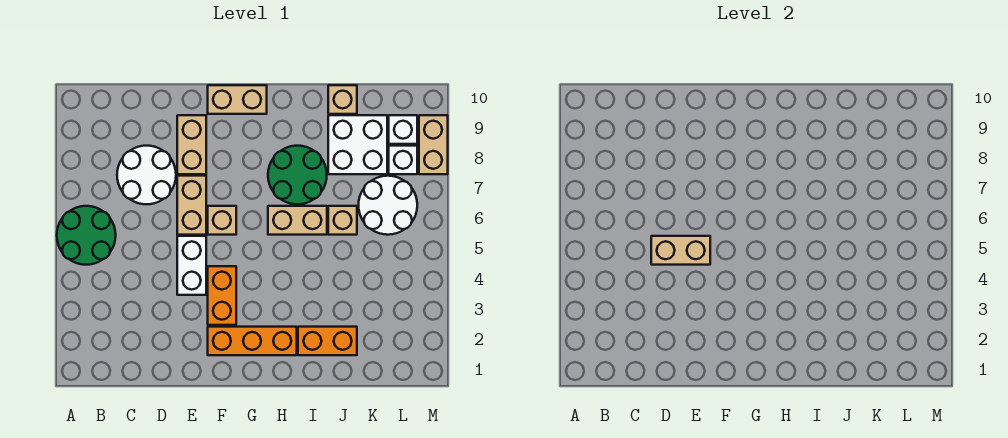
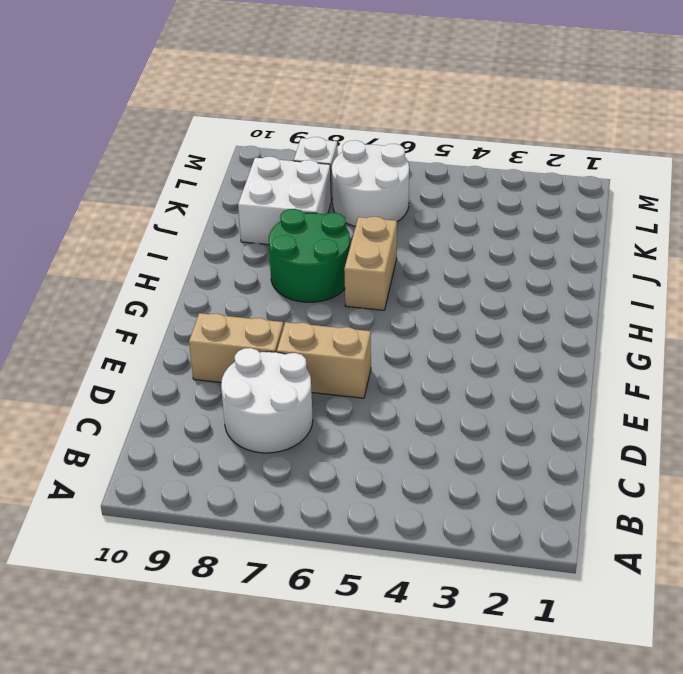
none -> green 2x2 round brick [57,206,116,265]
none -> white 1x2 brick [177,236,206,295]
none -> orange 1x3 brick [208,327,297,355]

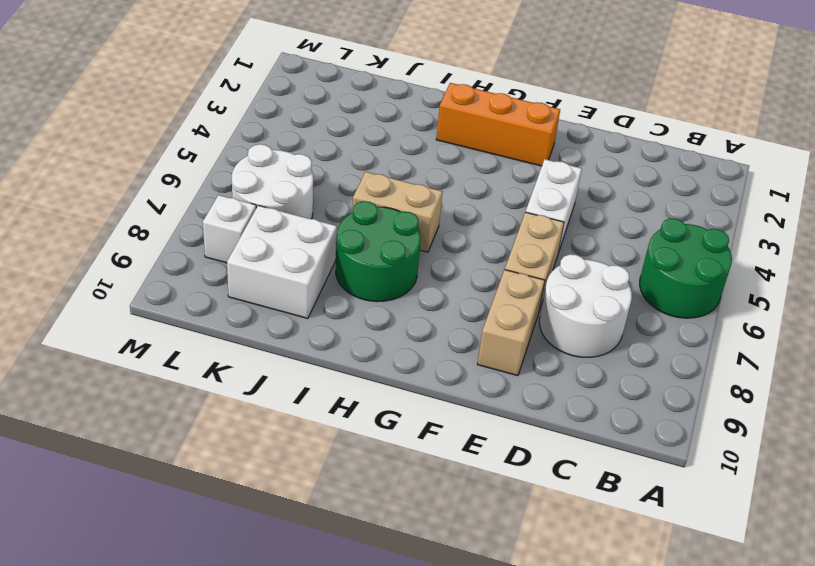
none -> orange 1x2 brick [208,266,236,325]
none -> tan 1x1 brick [208,206,236,235]
none -> tan 1x2 brick [208,85,267,114]

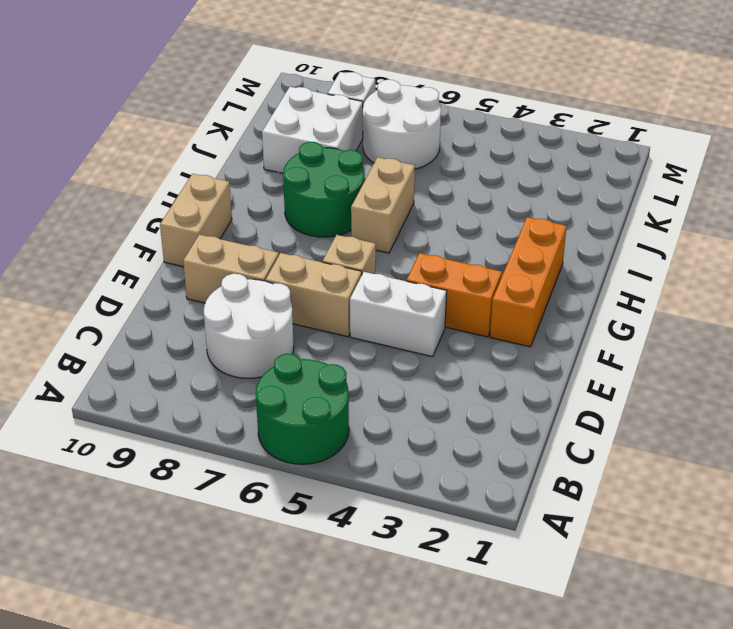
none -> orange 1x2 brick [298,327,357,355]
none -> tan 1x1 brick [328,206,357,235]
none -> tan 1x1 brick [328,85,357,114]

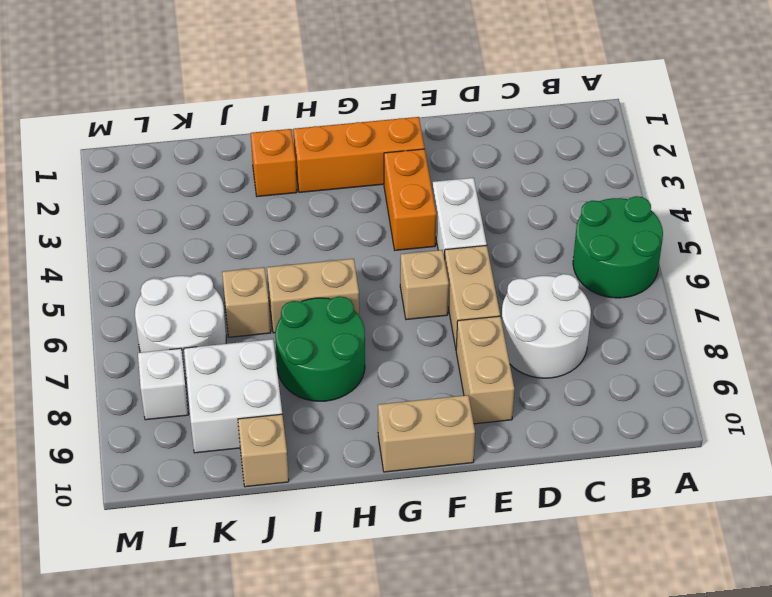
orange 1x1 brick [251,129,297,197] -> orange 1x2 brick [298,327,357,355]
none -> white 1x1 brick [389,115,417,144]
none -> tan 1x2 brick [419,115,448,174]
none -> tan 1x2 brick [651,236,710,265]

